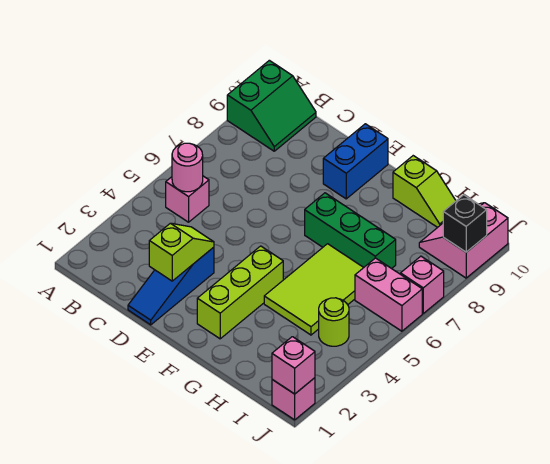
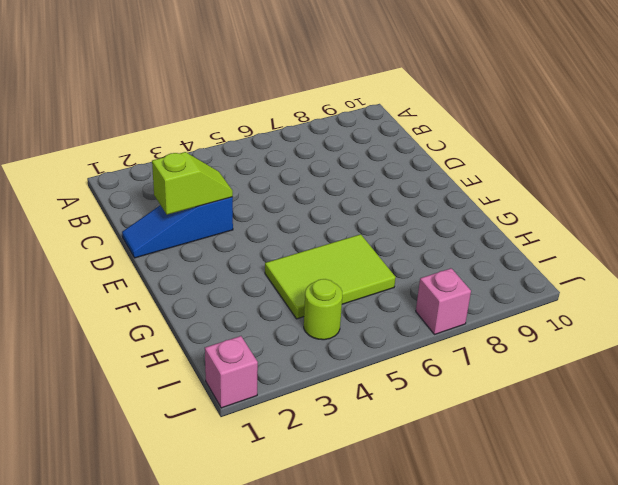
none -> green 2x2 slope [227,60,316,151]
none -> pink 1x1 brick [166,176,209,222]
none -> blue 1x2 brick [323,124,388,199]

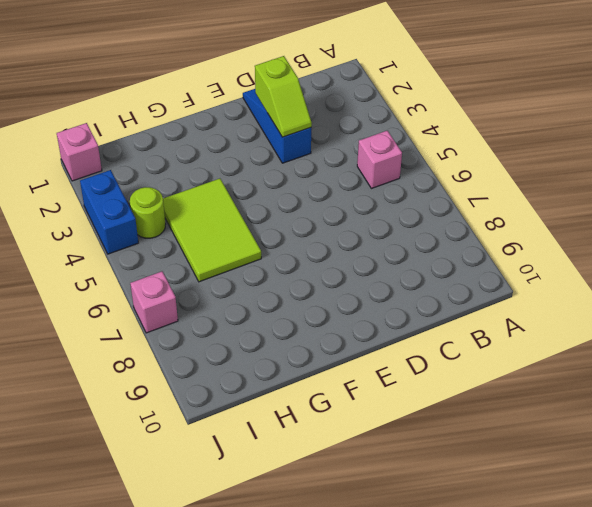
blue 1x2 brick [80,170,138,254] -> blue 1x2 brick moved to [323,124,388,199]
none -> green 2x2 slope [227,60,316,151]
none -> lime 1x3 brick [197,246,283,339]
none -> green 1x3 brick [305,193,396,269]

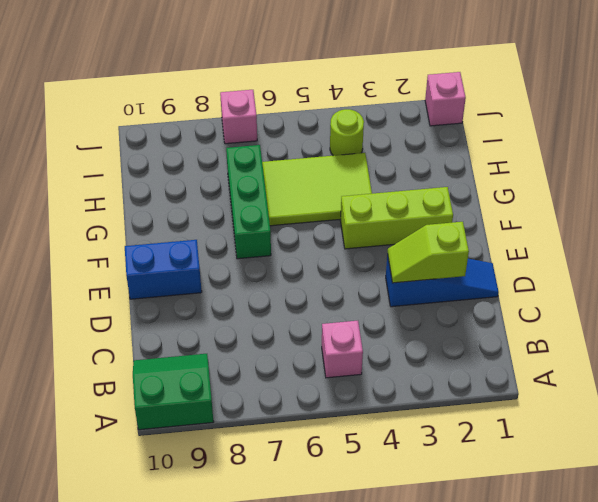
none -> lime 1x2 slope [393,156,456,227]
none -> pink 1x2 brick [355,258,422,331]
none -> pink 2x2 slope [419,203,508,278]

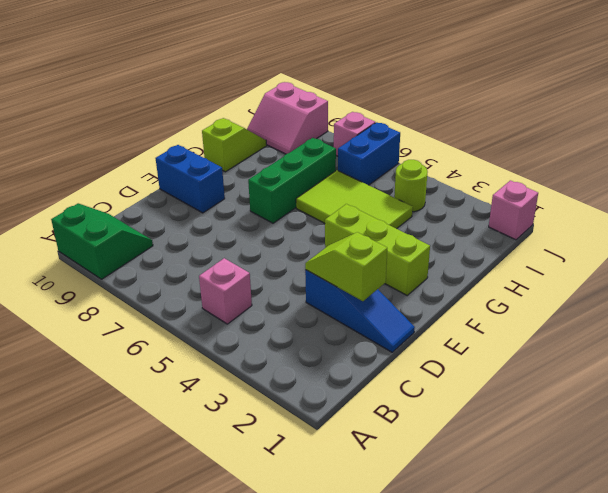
blue 1x2 brick [338,122,400,185] -> pink 1x2 brick [355,258,422,331]
none -> pink 1x1 round brick [172,143,203,192]
none -> pink 1x1 brick [272,337,315,394]
none -> black 1x1 brick [443,195,487,252]

